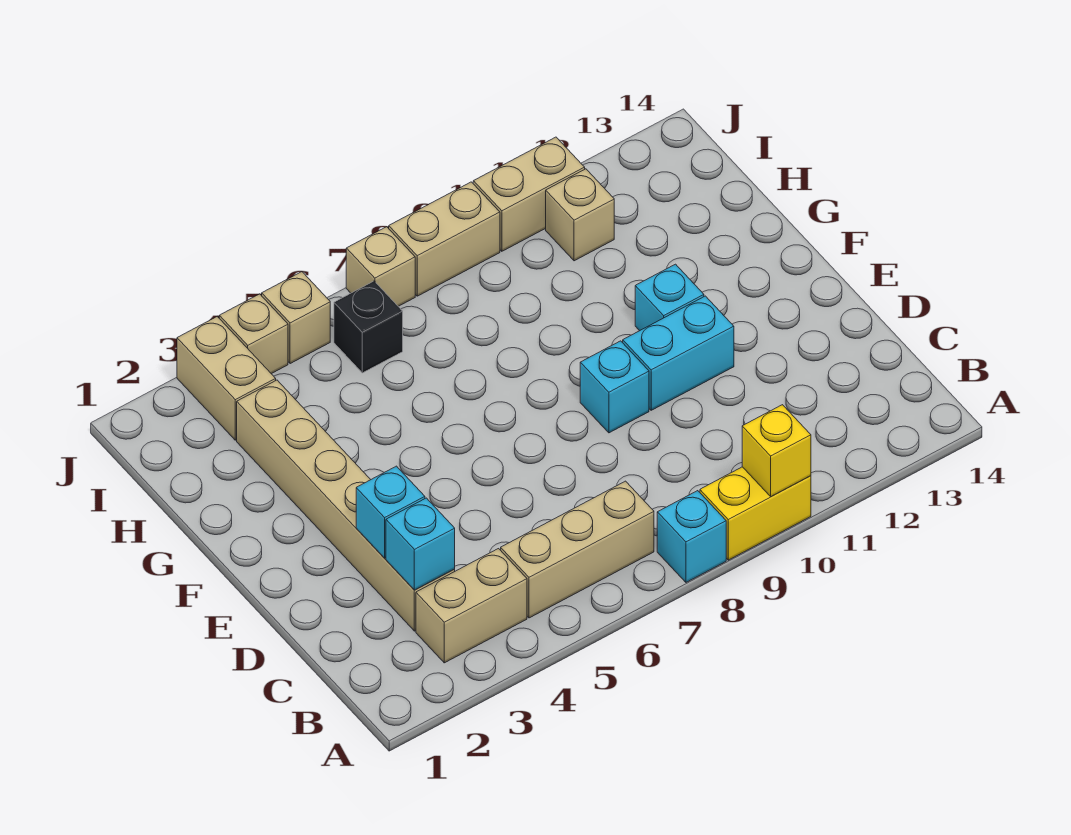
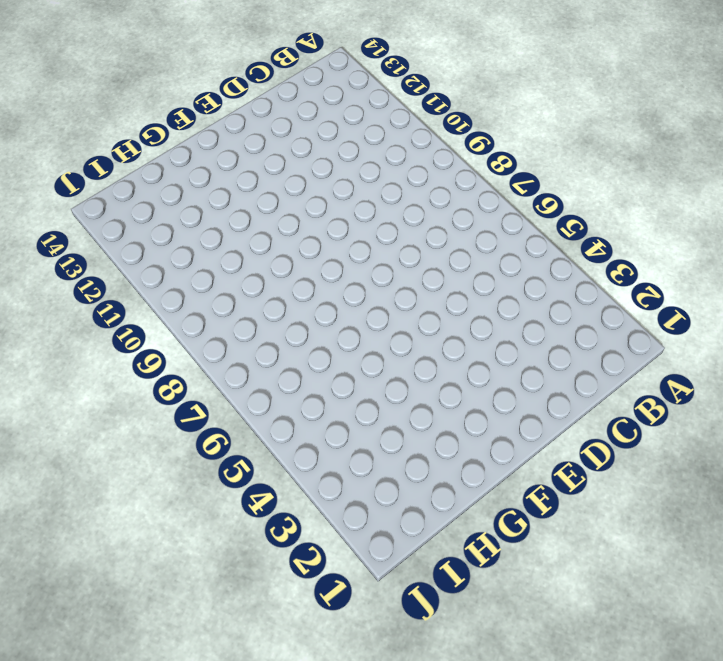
none -> cyan 1x1 brick [657,491,726,582]
none -> yellow 1x2 brick [700,467,811,560]
none -> tan 1x2 brick [416,549,527,663]

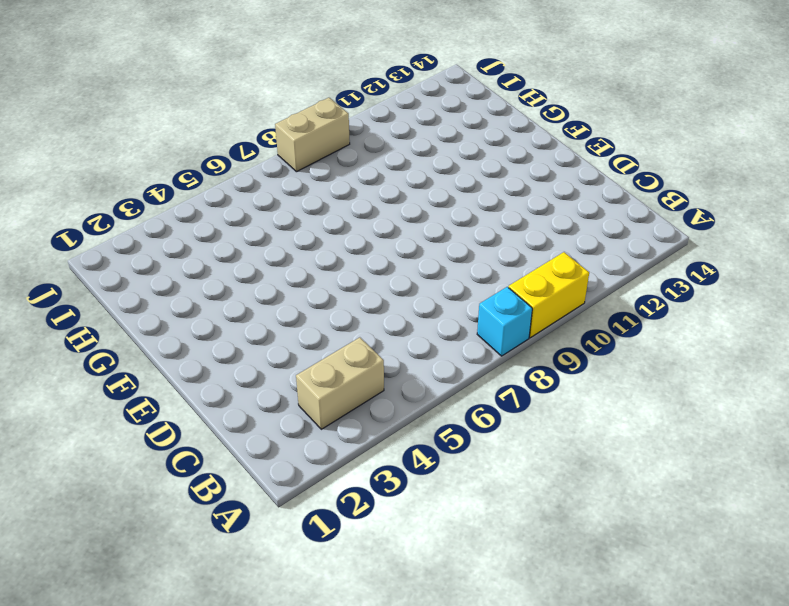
none -> tan 1x3 brick [501,481,654,618]
none -> tan 1x6 brick [237,380,455,631]
none -> cyan 1x1 brick [580,341,649,433]

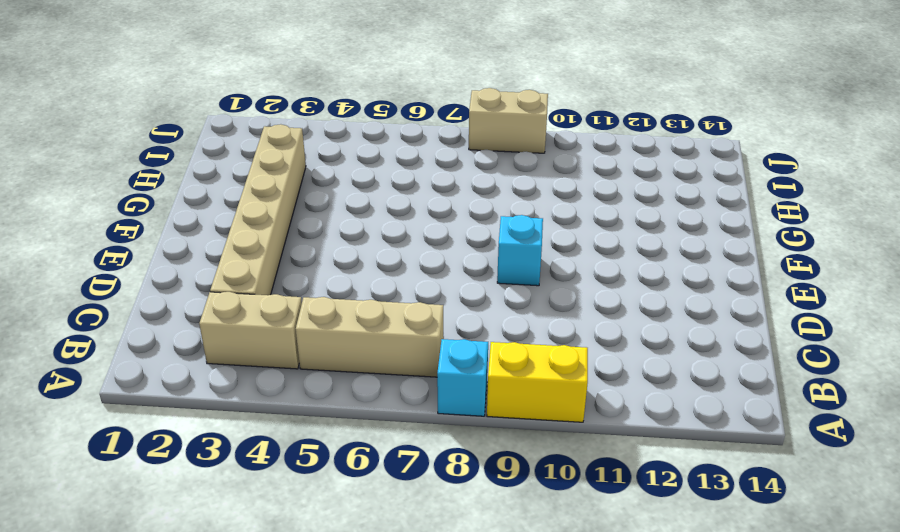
none -> cyan 1x2 brick [623,296,734,410]
none -> cyan 1x1 brick [635,264,704,331]
none -> tan 1x2 brick [177,317,276,440]

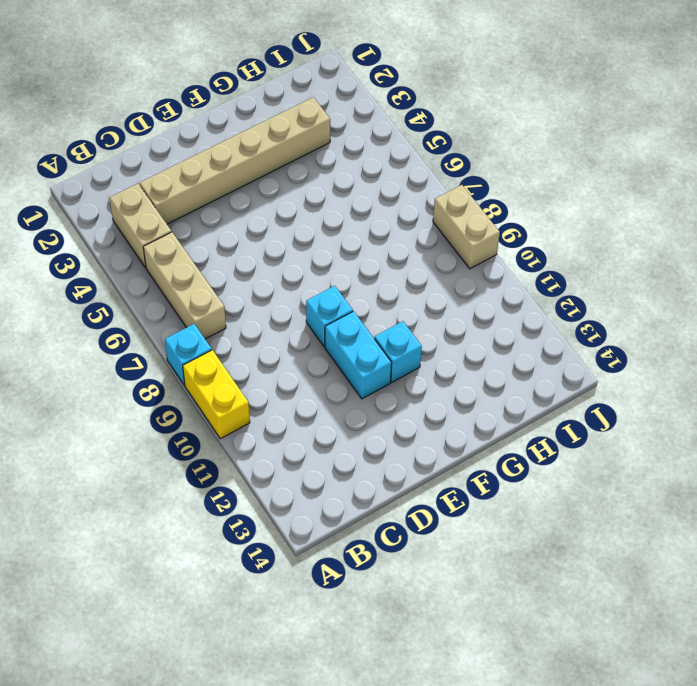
none -> tan 1x2 brick [177,317,276,440]
none -> black 1x1 brick [334,281,403,373]
none -> tan 1x1 brick [546,169,614,261]

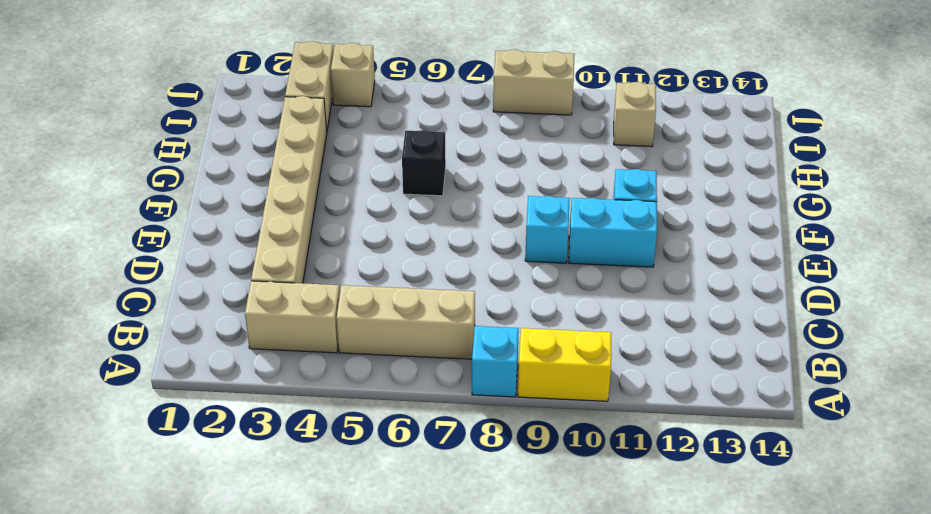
black 1x1 brick [402,130,446,196] -> black 1x1 brick moved to [334,281,403,373]
none -> tan 1x1 brick [262,272,330,364]
none -> tan 1x1 brick [346,227,415,306]
none -> tan 1x2 brick [473,137,585,251]

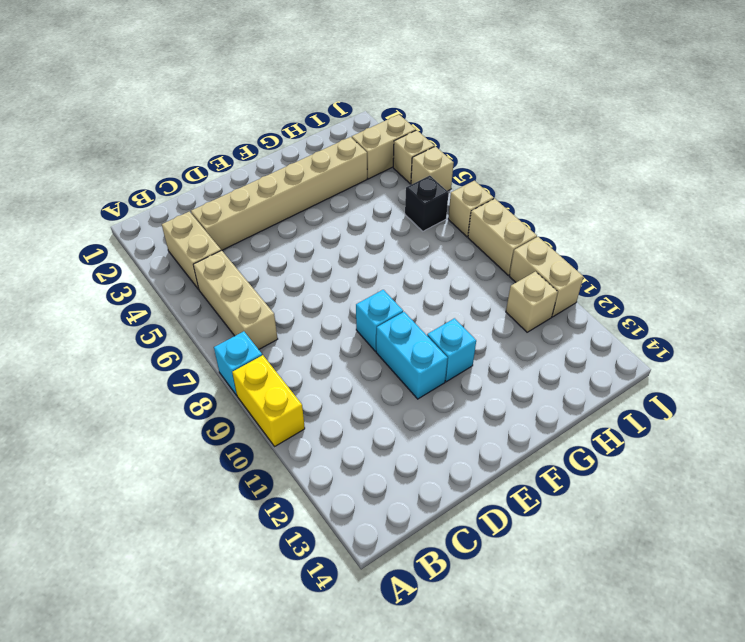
none -> yellow 1x1 brick [742,405,811,497]
none -> cyan 1x1 brick [386,498,455,590]
none -> cyan 1x1 brick [356,466,425,558]

